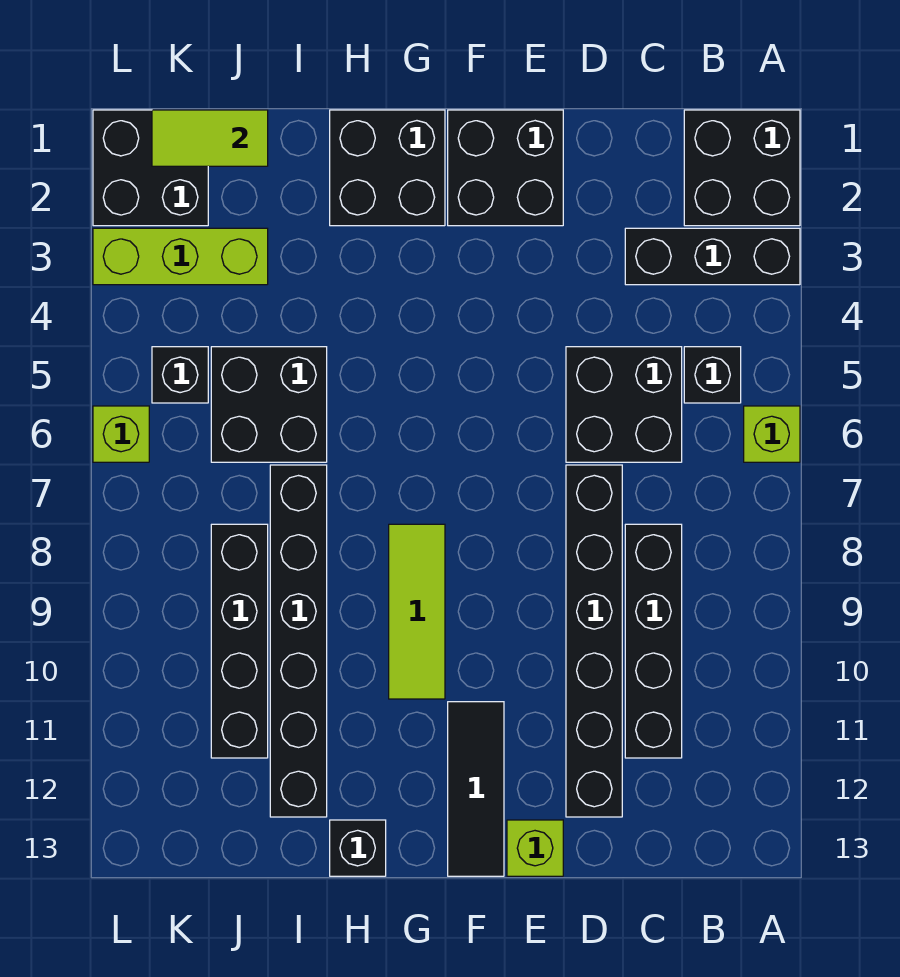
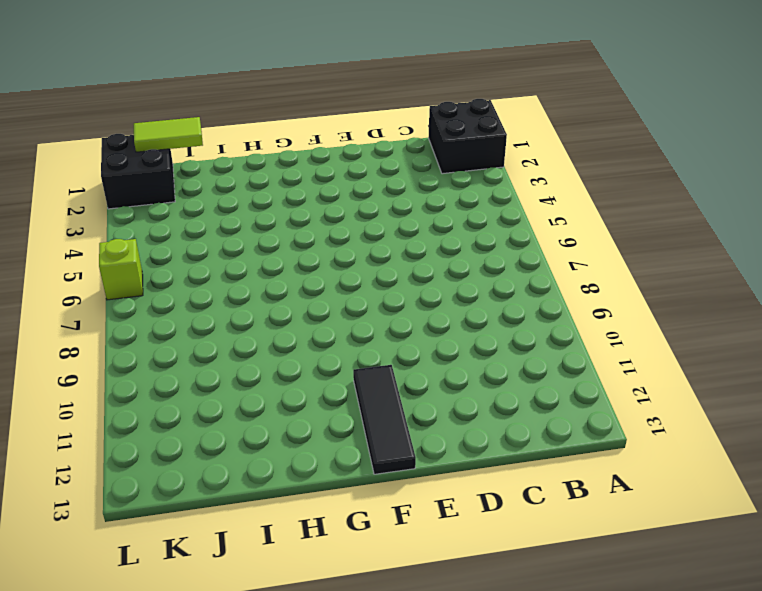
none -> black 1x3 brick [625,228,800,285]
none -> lime 1x1 brick [744,406,800,462]
none -> black 1x1 brick [684,347,741,403]

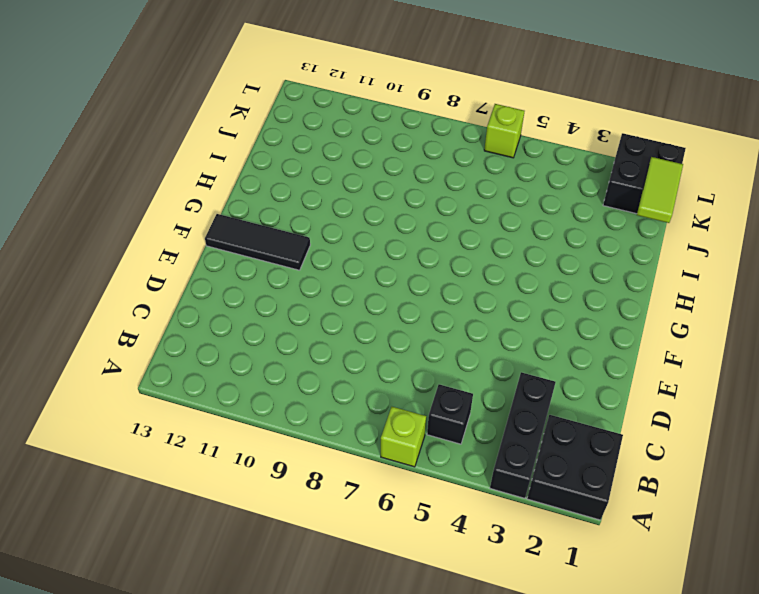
none -> black 2x2 brick [566,347,682,462]
none -> black 1x4 brick [625,524,682,758]
none -> black 1x6 brick [566,465,622,817]

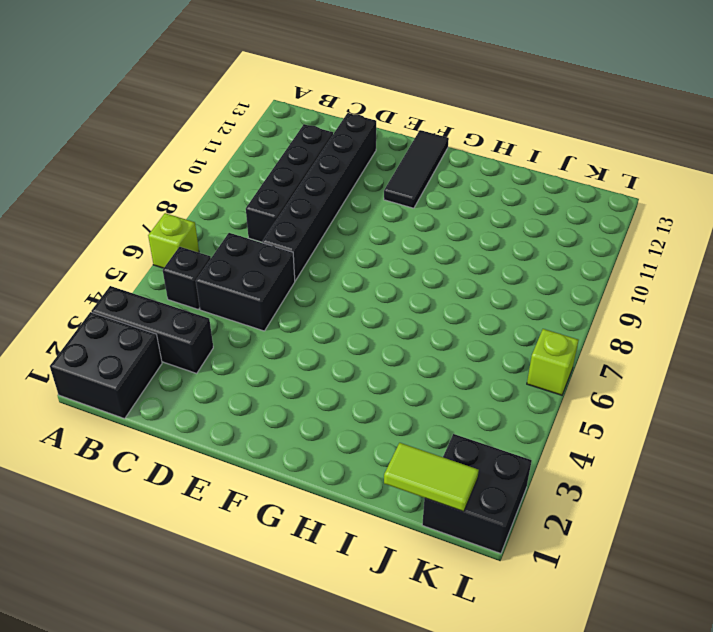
none -> black 2x2 brick [448,110,563,226]
none -> lime 1x1 brick [507,820,563,876]
none -> black 2x2 brick [330,110,445,226]

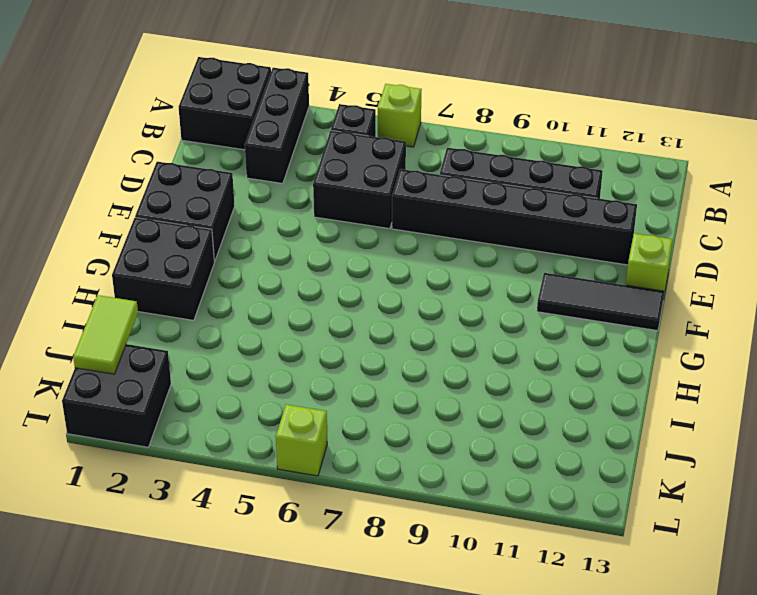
none -> lime 1x3 tile [389,524,445,699]
none -> black 1x1 brick [330,820,386,876]
none -> black 2x2 brick [211,347,327,462]

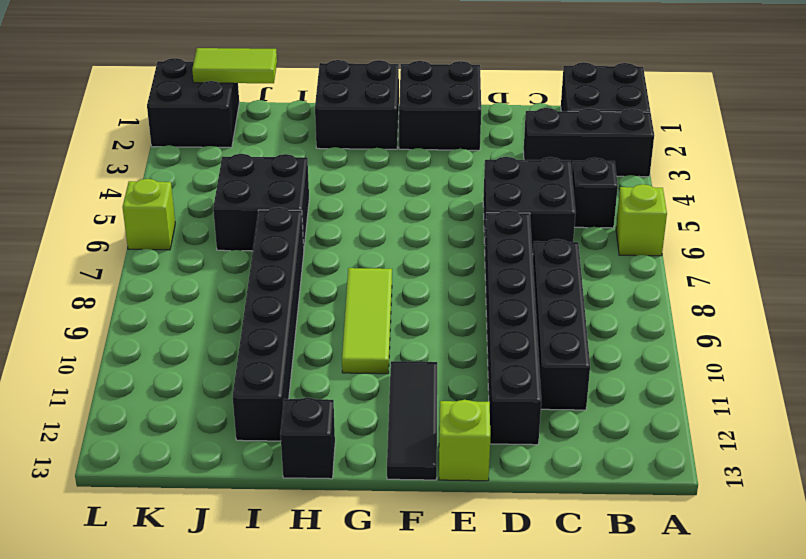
none -> lime 1x3 brick [93,228,268,285]
none -> black 1x4 brick [211,524,268,758]
none -> black 1x1 brick [152,347,208,403]

